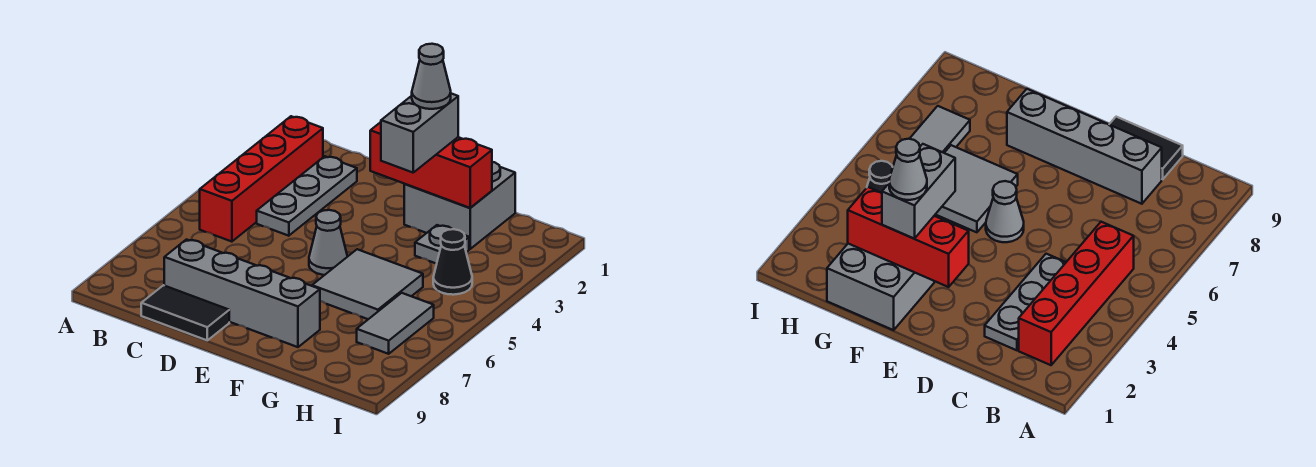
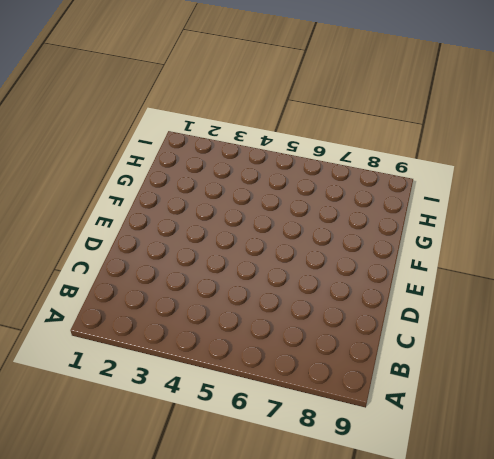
none -> red 1x4 brick [200,116,323,242]
none -> grey 1x3 plate [257,156,357,236]
none -> grey 1x4 brick [164,240,320,347]

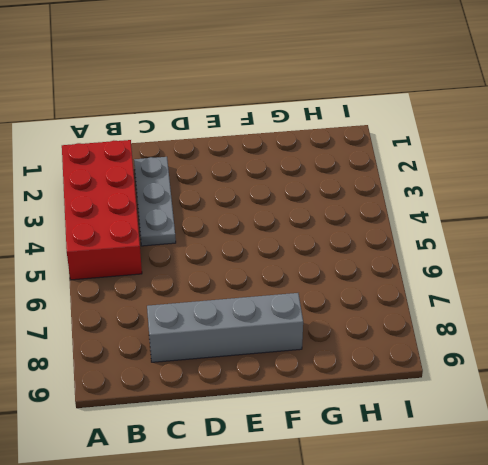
red 2x4 brick [62,140,142,280] -> red 1x4 brick [200,116,323,242]
none -> black 1x2 tile [141,285,229,340]
none -> grey 1x1 cone [309,210,348,275]
none -> grey 2x2 brick [404,162,515,249]

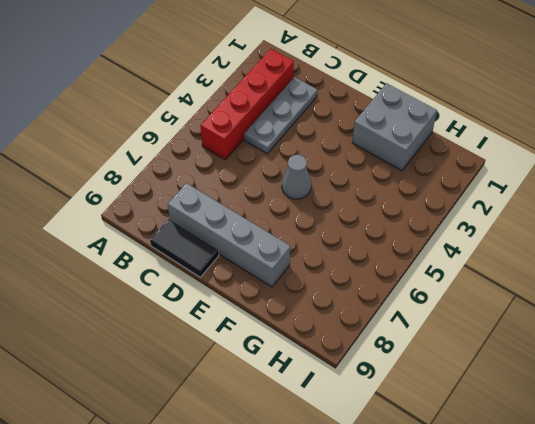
none -> grey 2x2 tile [312,249,423,319]
none -> grey 1x1 plate [415,225,469,264]
none -> black 1x1 cone [433,229,472,295]

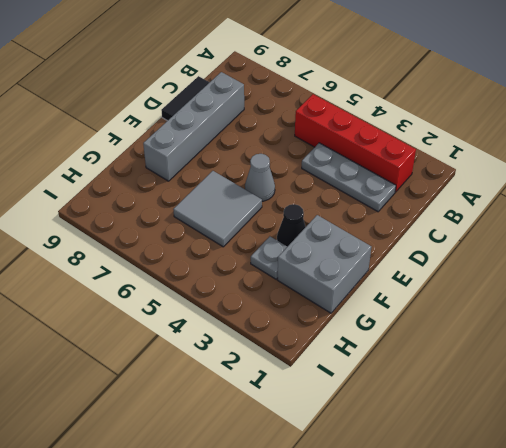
black 1x1 cone [277,204,306,247] -> black 1x1 cone moved to [433,229,472,295]
none -> grey 1x2 tile [357,293,434,354]
none -> red 1x3 brick [370,122,492,208]
none -> grey 1x2 brick [381,94,458,173]

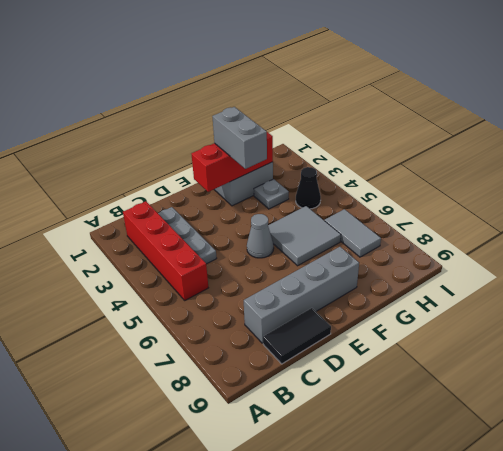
none -> grey 1x1 cone [412,44,451,109]

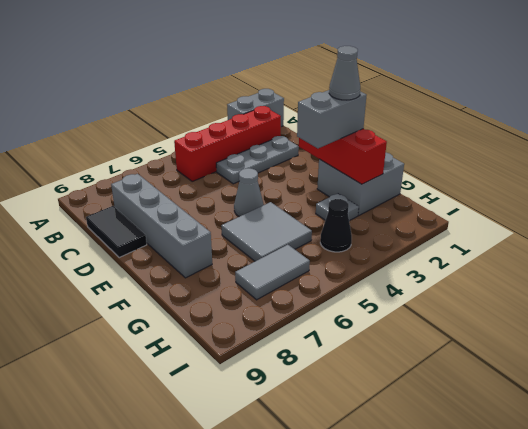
grey 1x2 brick [227,89,284,127] -> none

